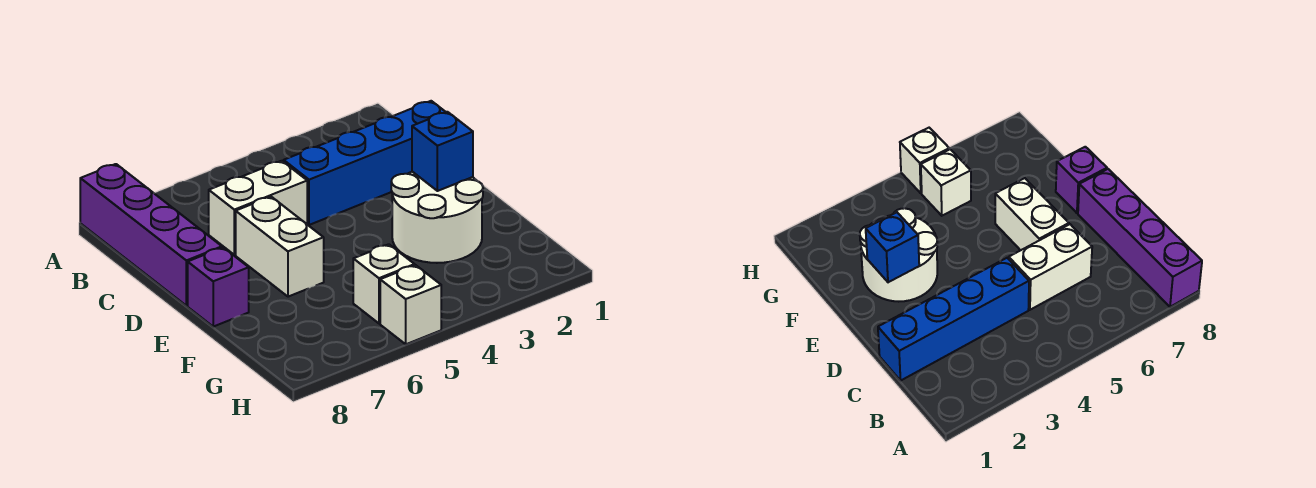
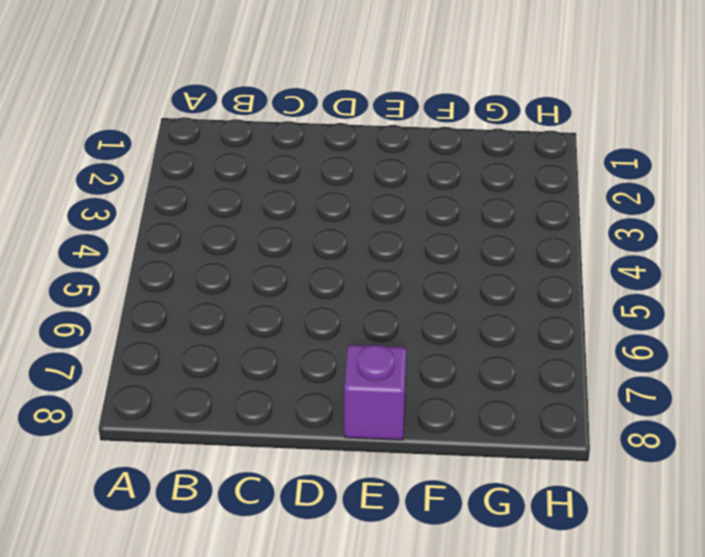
none -> purple 1x4 brick [80,164,222,306]
none -> blue 1x4 brick [284,101,445,225]

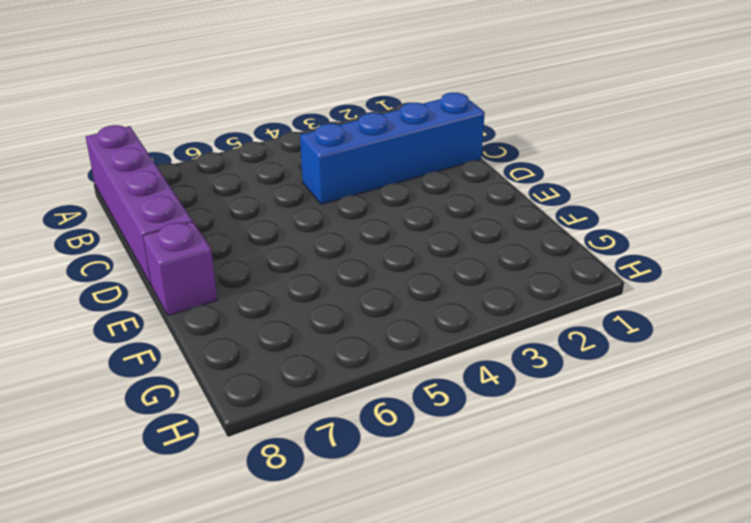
none -> white 1x2 brick [209,161,307,255]
none -> white 1x2 brick [236,197,324,297]

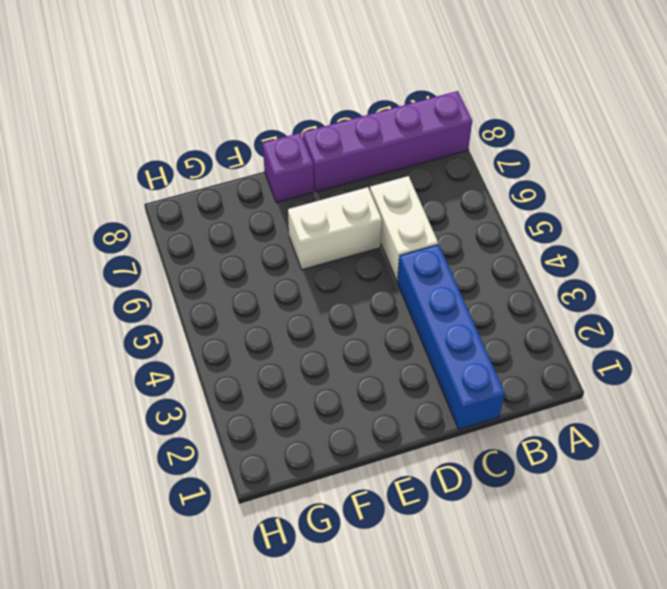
none -> white 2x2 round brick [391,172,483,263]
none -> white 1x1 brick [353,244,415,323]

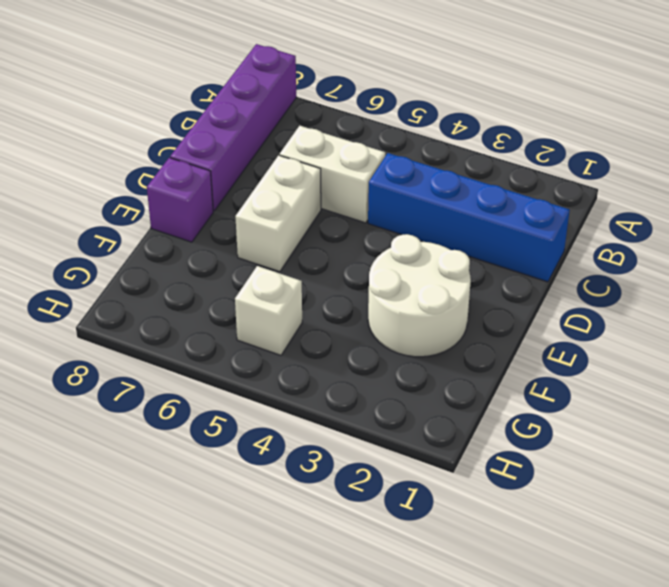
none -> white 1x1 brick [380,265,441,344]
none -> blue 1x1 brick [412,112,473,191]

